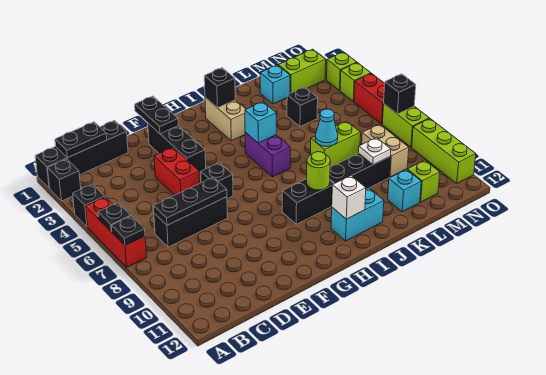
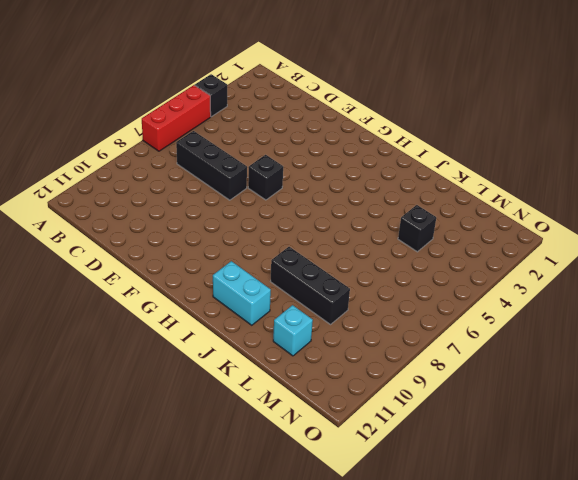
none -> black 1x4 brick [35,120,128,188]
none -> black 1x1 brick [48,159,81,201]
none -> red 1x2 brick [154,147,200,195]
none -> black 1x3 brick [148,123,206,174]

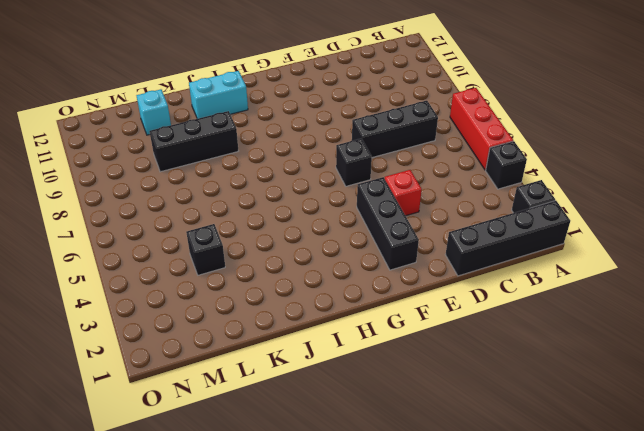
red 1x1 brick [385,170,422,216] -> red 1x2 brick [154,147,200,195]
none -> black 1x2 brick [282,179,333,224]
none -> tan 1x2 brick [205,98,246,141]
none -> purple 1x2 brick [245,132,290,177]
none -> lime 1x2 brick [310,121,361,167]

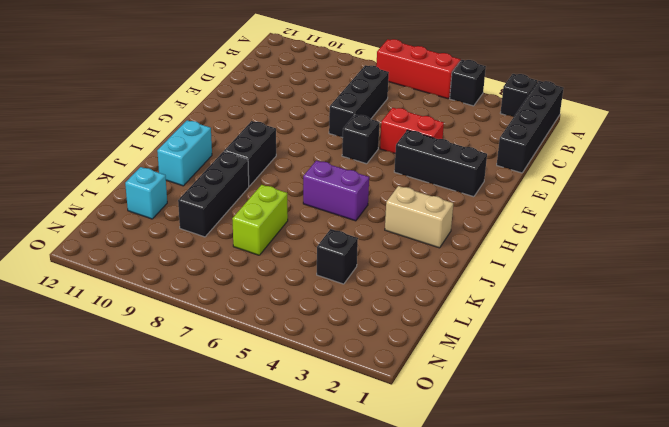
none -> cyan 1x1 brick [260,65,290,104]
none -> lime 1x2 brick [278,49,326,93]
none -> tan 1x2 brick [362,124,409,177]
none -> lime 1x1 brick [407,160,440,202]

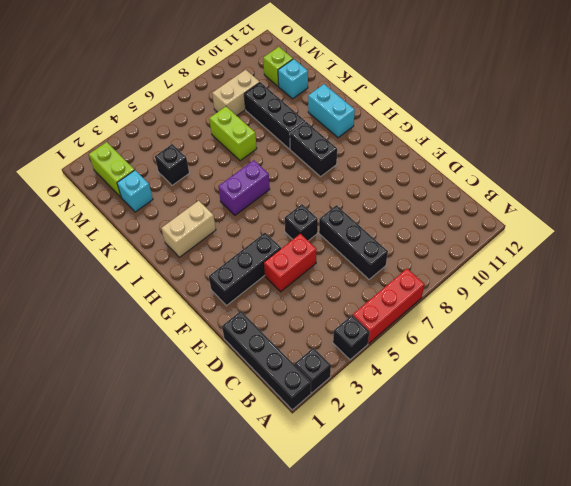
none -> lime 1x1 brick [327,52,357,90]
none -> lime 1x1 brick [340,63,371,101]
none -> red 1x2 brick [354,74,385,124]
none -> lime 1x2 brick [382,104,429,147]

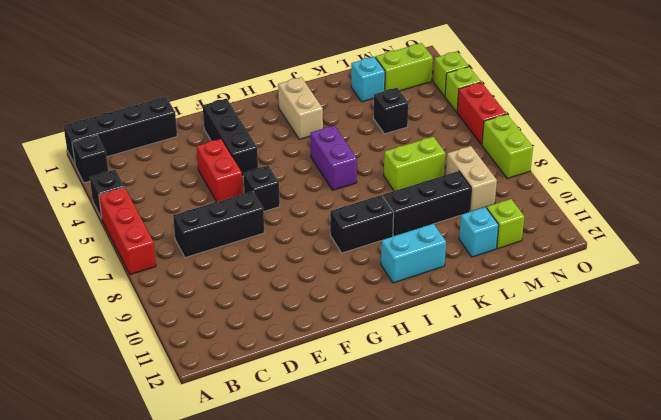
none -> lime 1x3 brick [412,119,476,183]
none -> black 1x1 plate [98,203,131,232]
none -> black 1x1 plate [111,216,145,245]
none -> black 1x2 plate [55,122,107,157]

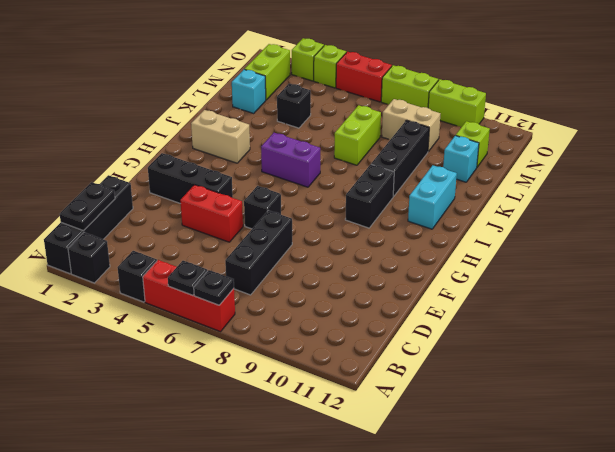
lime 1x2 brick [428,79,486,127] -> lime 1x3 brick [412,119,476,183]
none -> black 1x3 plate [153,177,227,225]
none -> black 1x2 plate [135,96,178,134]
none -> black 1x1 brick [204,68,235,108]
none -> cyan 1x1 brick [245,102,276,143]

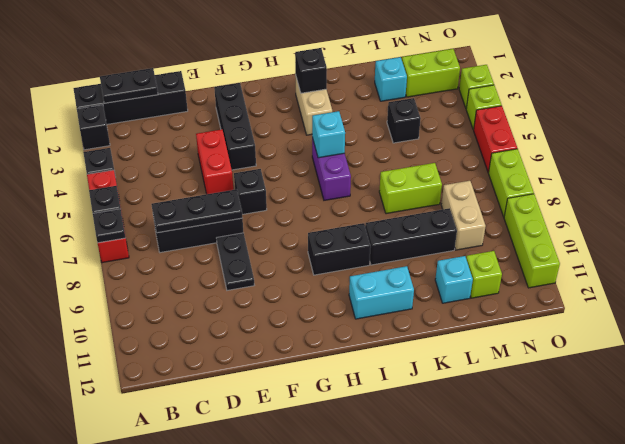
black 1x2 plate [217,233,254,290] -> black 1x2 plate moved to [135,96,178,134]
none -> lime 1x1 round brick [307,152,330,190]
none -> white 1x1 brick [332,176,366,219]
none -> cyan 1x1 cone [315,109,338,147]
none -> white 1x1 plate [359,138,391,165]

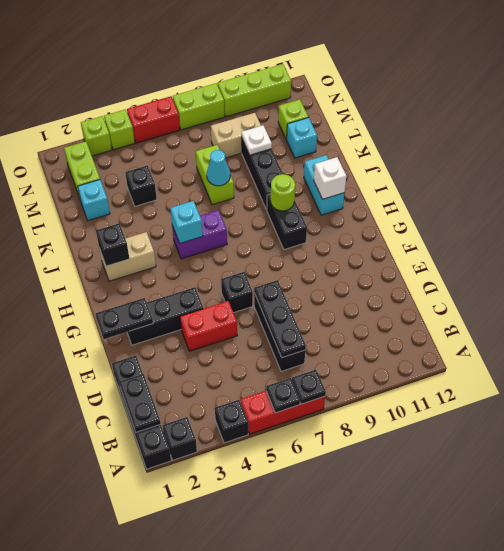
none -> black 1x1 brick [384,74,416,114]

